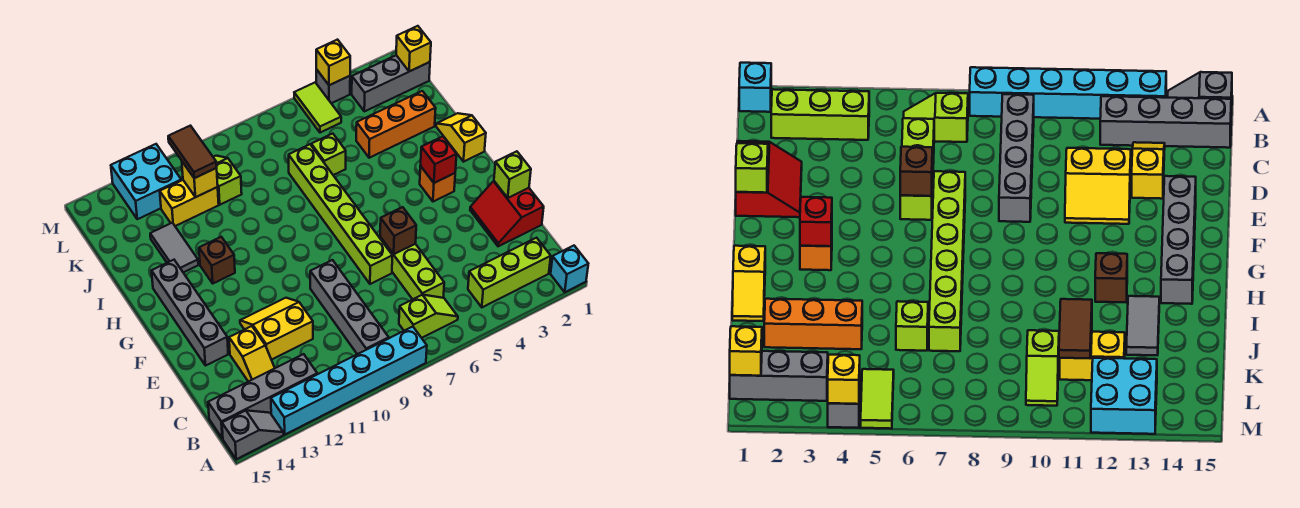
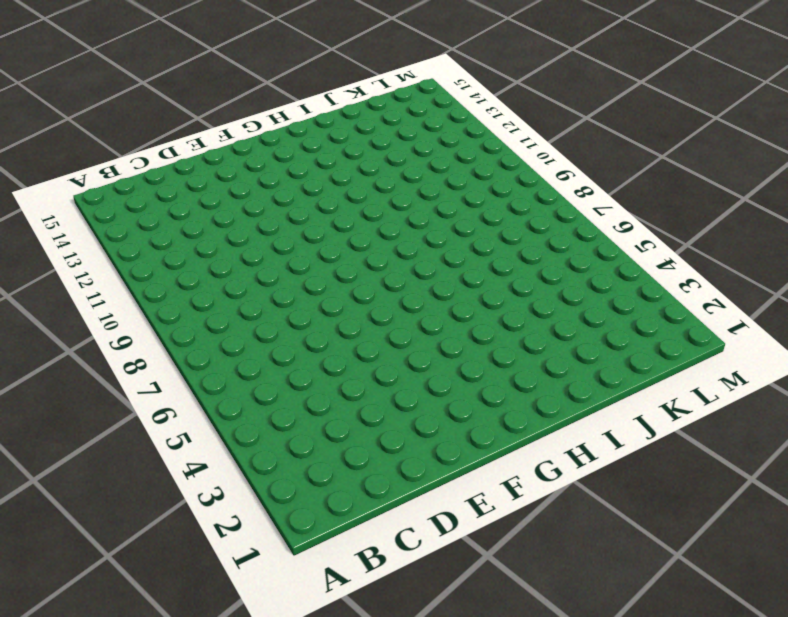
none -> cyan 1x1 brick [551,246,588,292]
none -> cyan 1x6 brick [271,327,427,434]
none -> grey 1x2 slope [222,410,284,459]
none -> lime 1x3 brick [468,238,551,307]

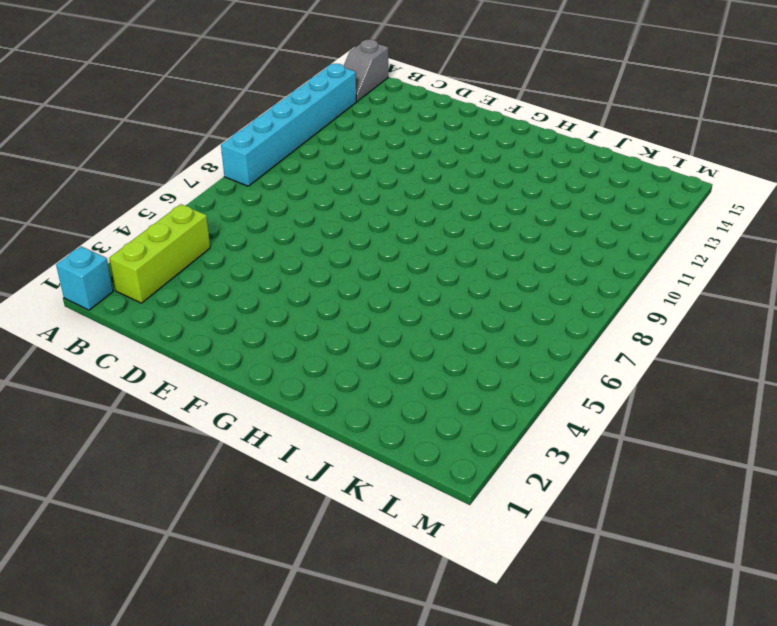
none -> lime 1x2 slope [399,295,458,338]
none -> grey 1x4 brick [310,260,389,354]
none -> grey 1x4 brick [208,354,317,439]
none -> lime 1x3 brick [380,237,444,299]

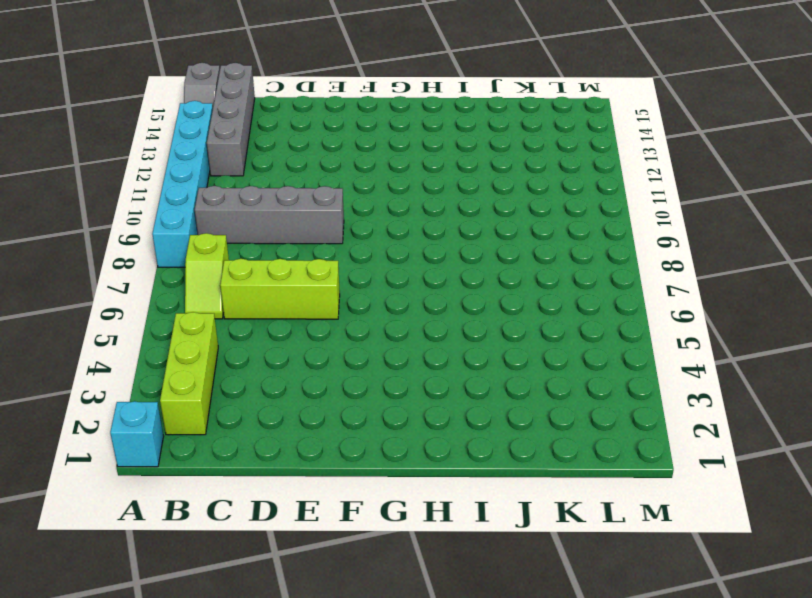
none -> yellow 1x2 slope [229,326,275,382]
none -> red 2x2 slope [470,181,544,246]
none -> yellow 2x2 slope [240,298,313,360]
none -> lime 1x6 brick [289,144,392,284]

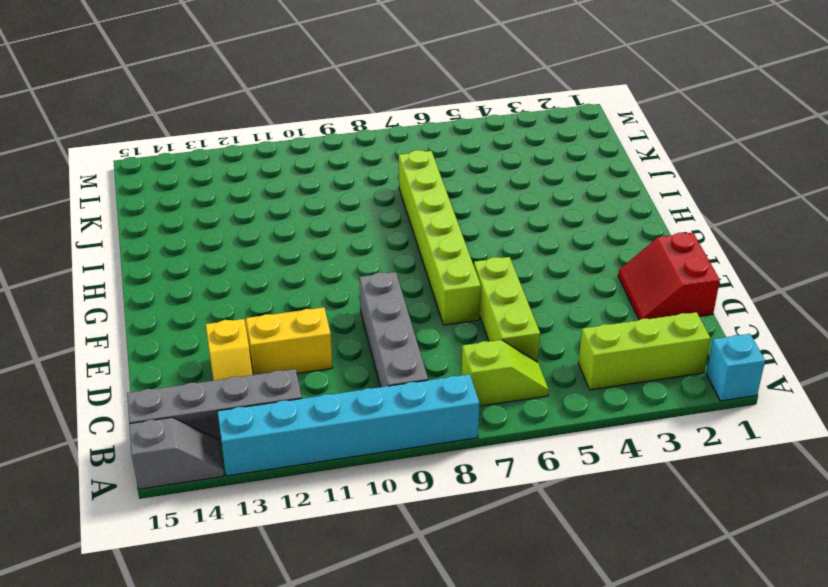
none -> grey 1x4 brick [152,260,228,366]
none -> orange 1x1 brick [420,166,455,202]
none -> yellow 1x2 slope [436,113,486,162]
none -> brown 1x1 brick [199,237,235,283]

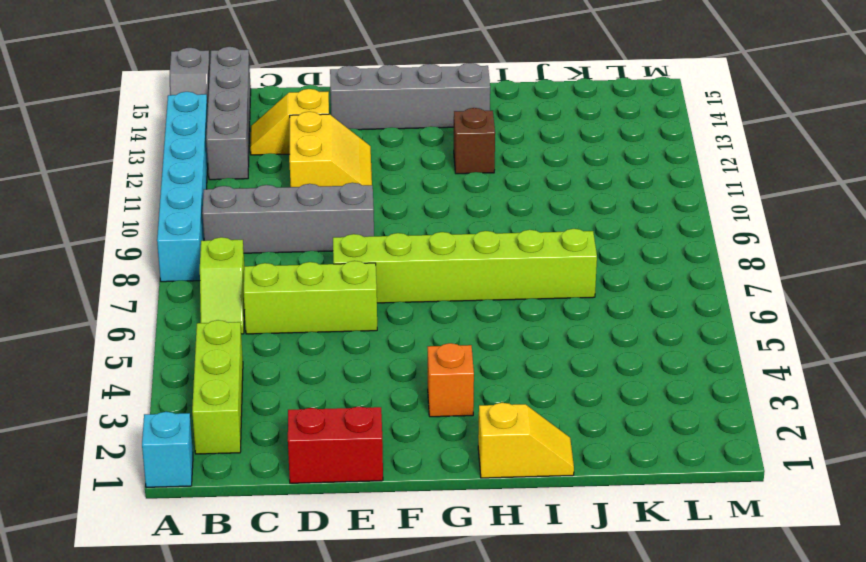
none -> grey 1x2 tile [150,223,198,272]
none -> orange 1x3 brick [356,91,436,158]
none -> lime 1x1 brick [311,134,346,175]
none -> lime 1x2 slope [213,156,242,205]

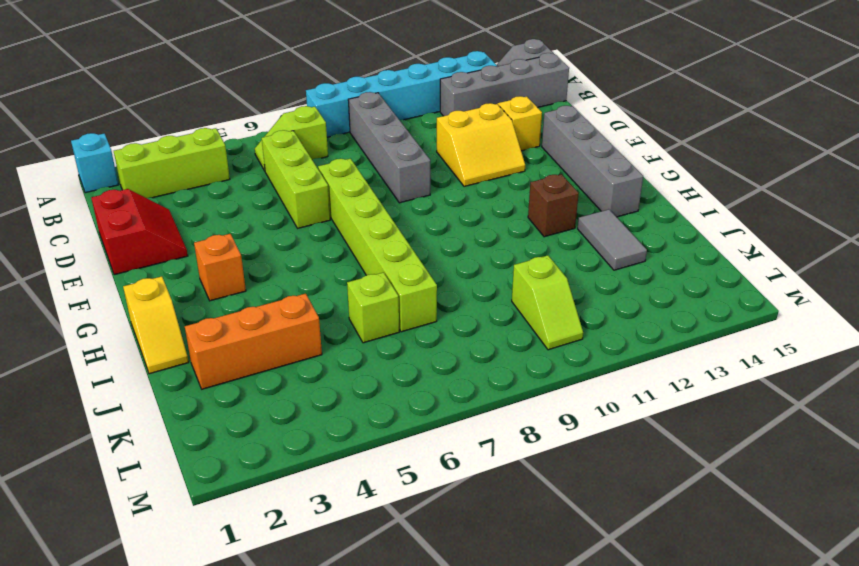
none -> yellow 1x2 brick [160,180,219,226]
none -> grey 1x3 brick [352,55,430,111]
none -> lime 1x2 tile [294,83,341,133]
none -> cyan 2x2 brick [111,144,181,219]

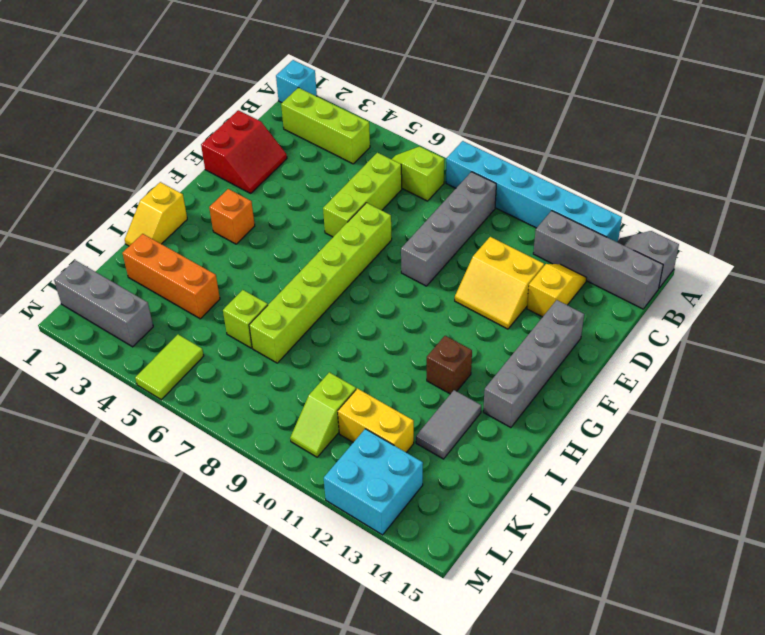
none -> grey 1x1 brick [316,69,350,103]
none -> lime 1x1 brick [494,151,531,198]
none -> brown 1x1 brick [380,207,416,254]
none -> red 1x1 brick [420,136,457,183]

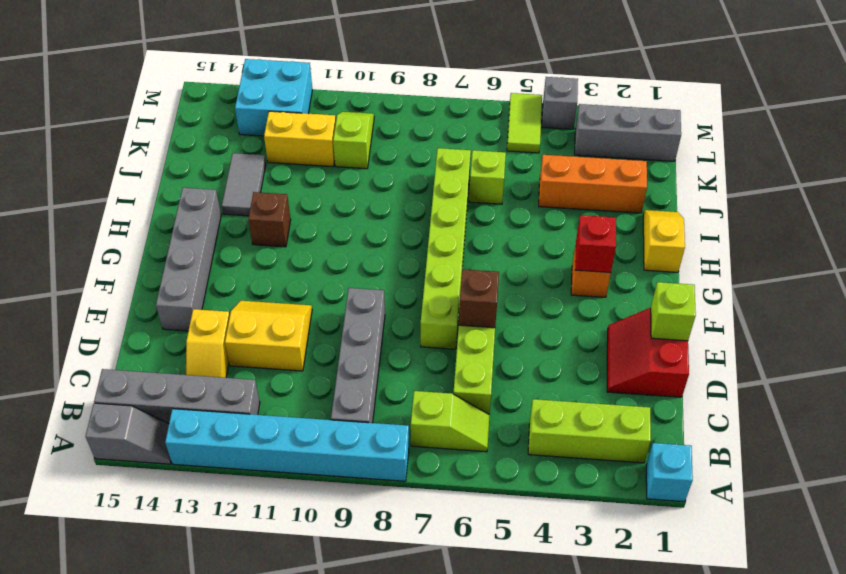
none -> yellow 1x1 brick [182,162,218,197]
none -> yellow 1x1 brick [396,26,431,71]
none -> yellow 1x1 brick [316,40,350,85]
none -> brown 1x2 tile [168,126,217,178]

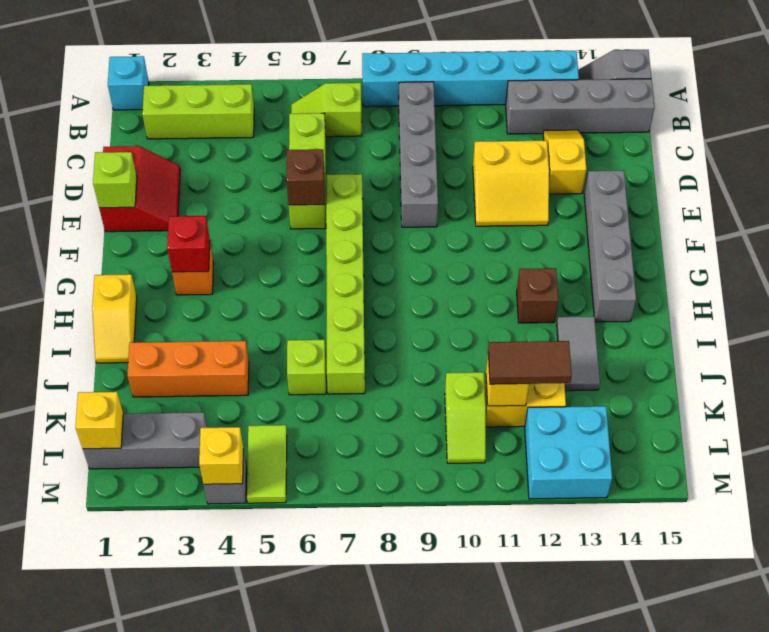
brown 1x2 tile [488,341,572,384] -> brown 1x2 tile turned to [168,126,217,178]

